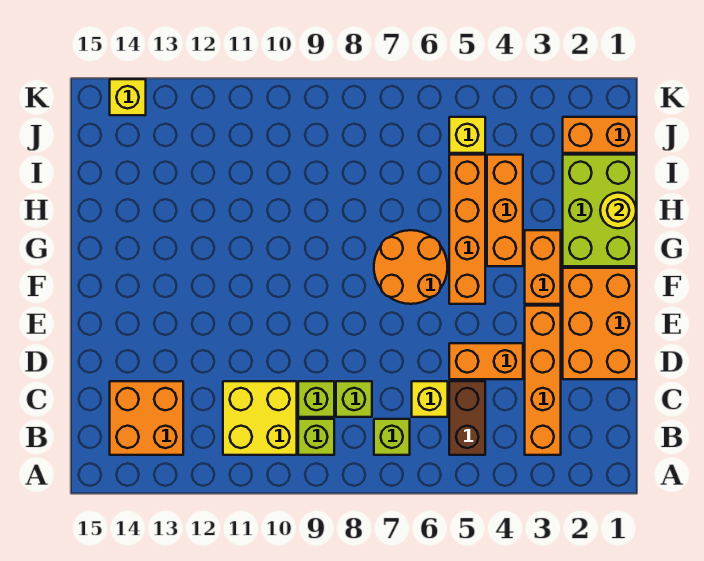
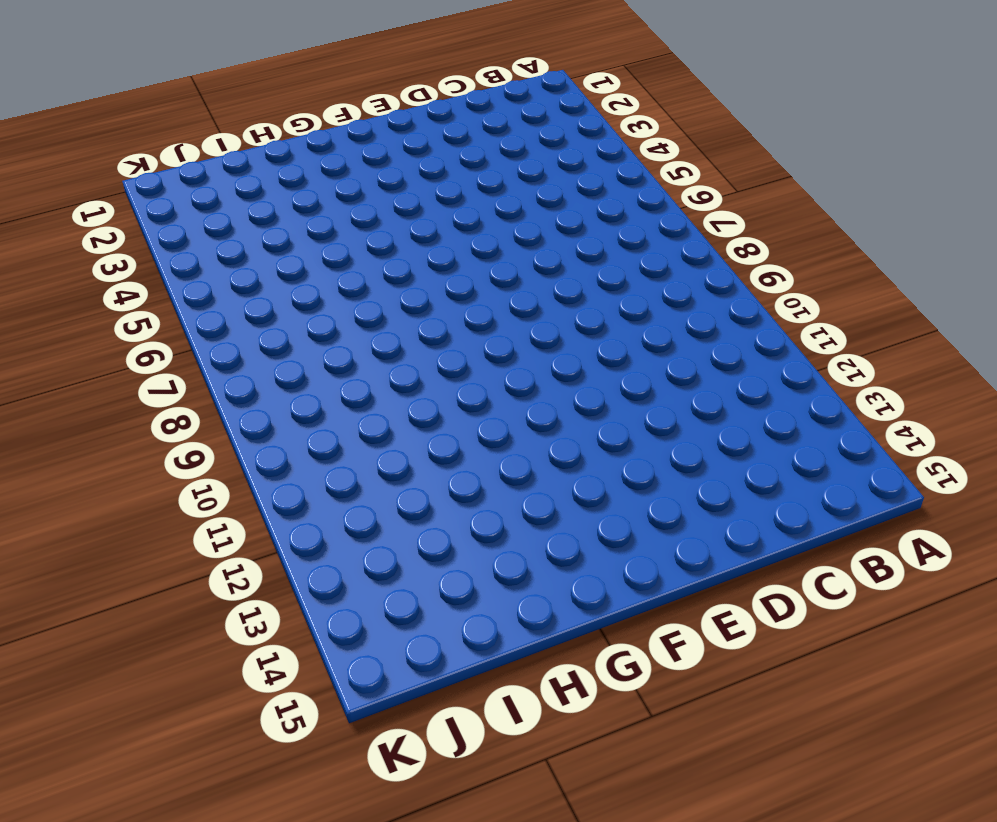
none -> orange 1x4 brick [525,306,561,455]
none -> brown 1x2 brick [449,381,485,455]
none -> lime 1x1 brick [374,419,410,455]

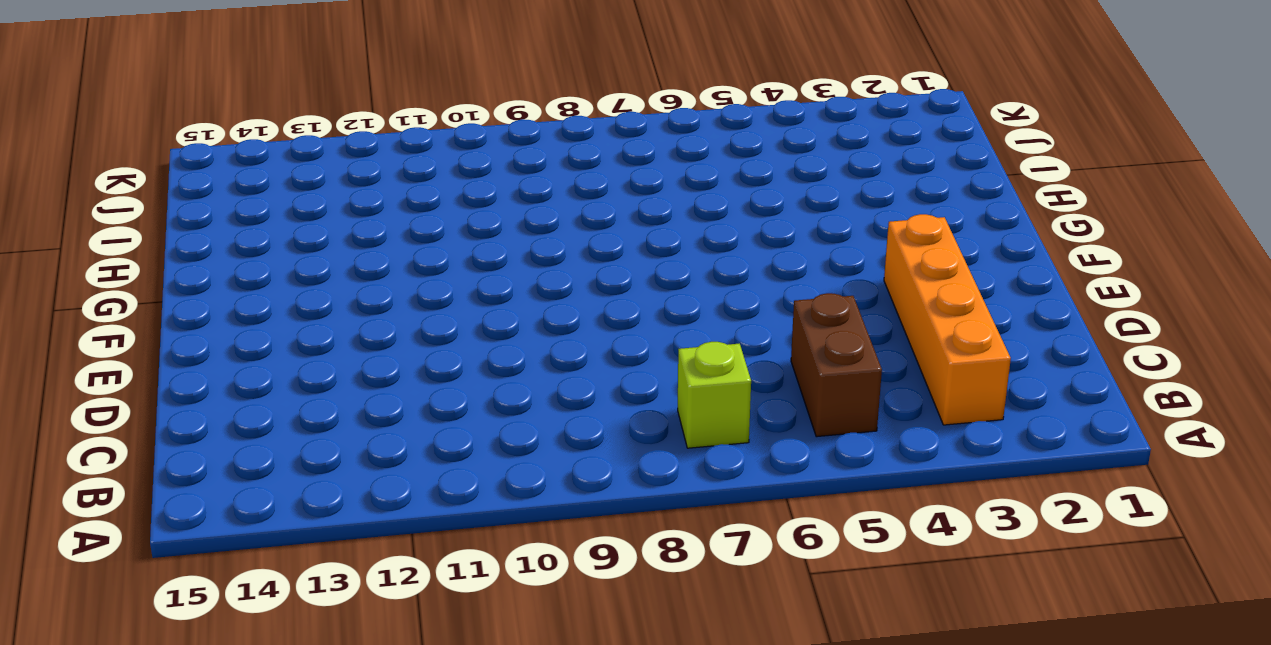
none -> lime 1x1 brick [298,419,334,455]
none -> yellow 2x2 brick [223,381,297,455]
none -> orange 2x2 brick [110,381,183,455]

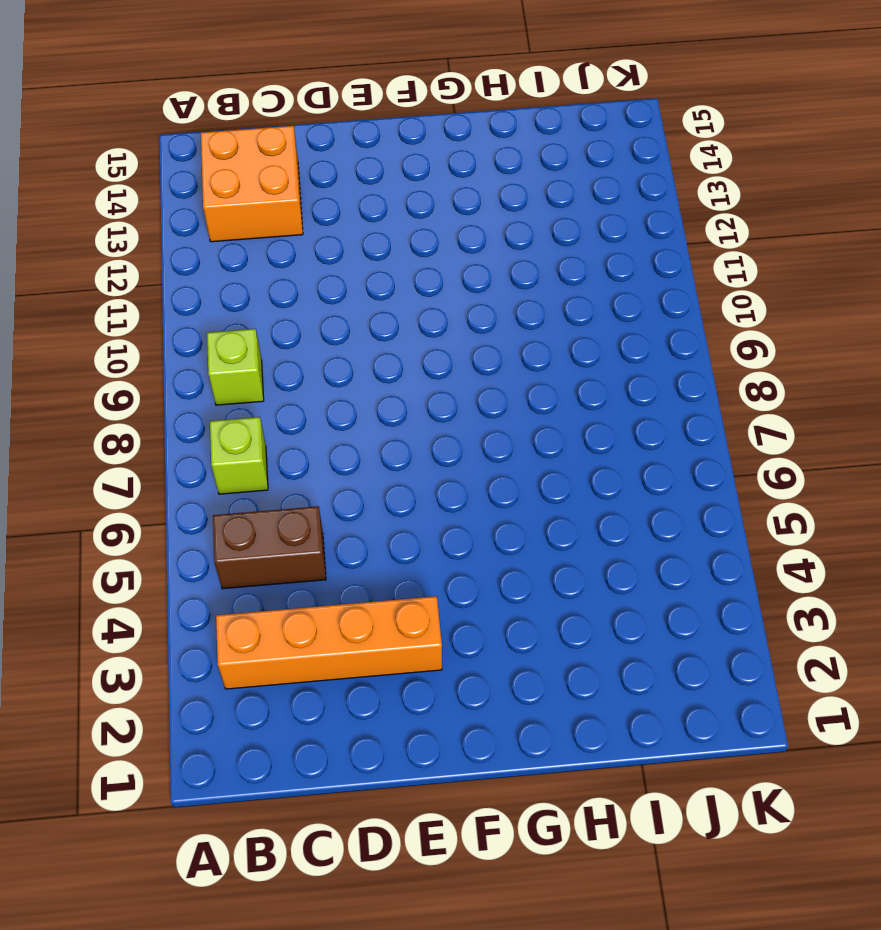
none -> yellow 2x2 brick [223,381,297,455]
none -> yellow 1x1 brick [412,381,448,417]
none -> lime 1x1 brick [336,381,372,417]

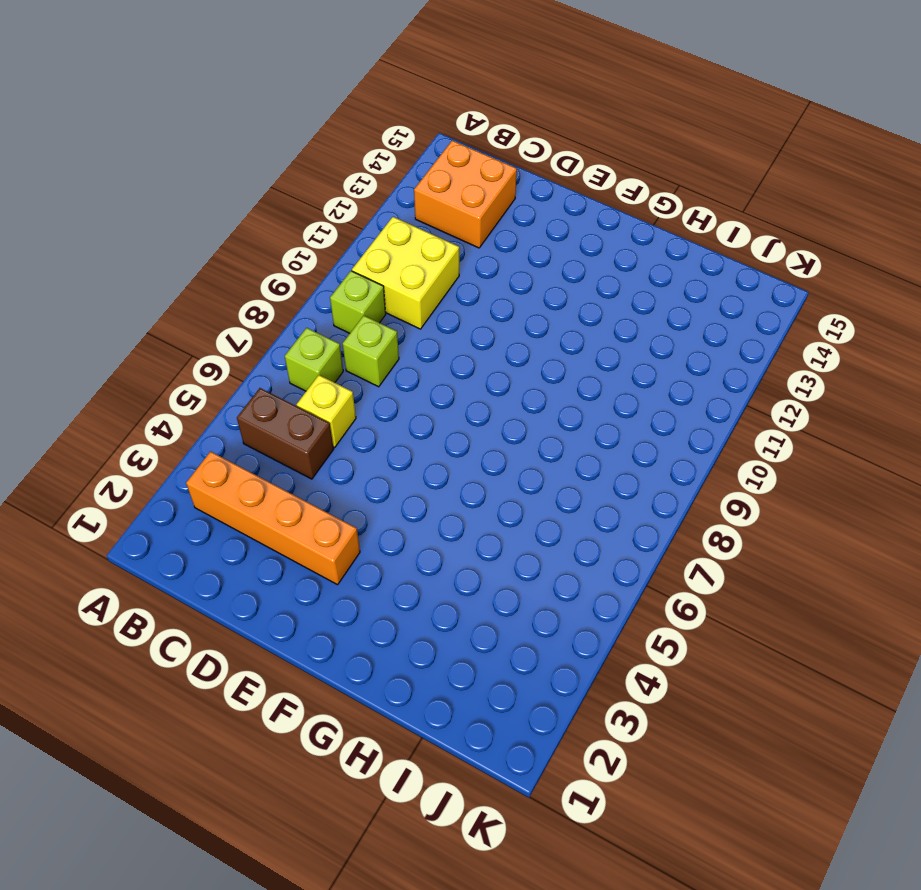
none -> lime 1x1 brick [298,381,334,417]
none -> orange 2x3 brick [563,268,636,379]
none -> orange 1x2 brick [449,343,523,379]

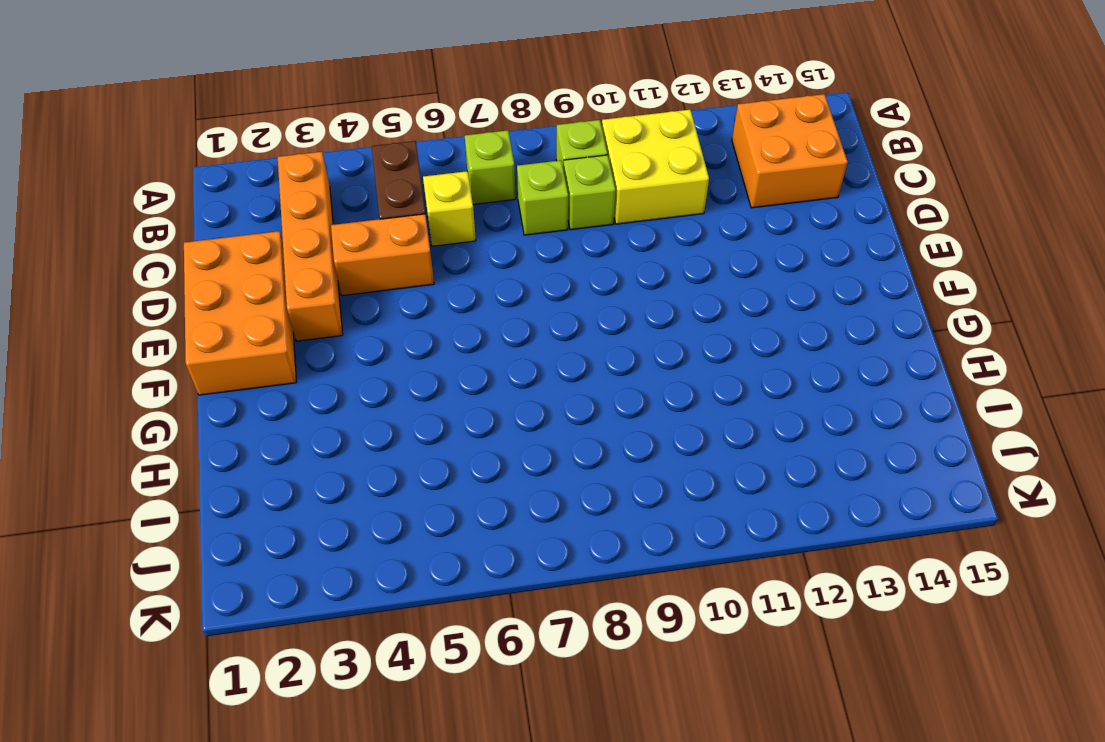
none -> orange 1x2 brick [525,230,561,304]
none -> orange 1x4 brick [449,155,485,304]
none -> orange 2x2 round brick [374,230,447,304]

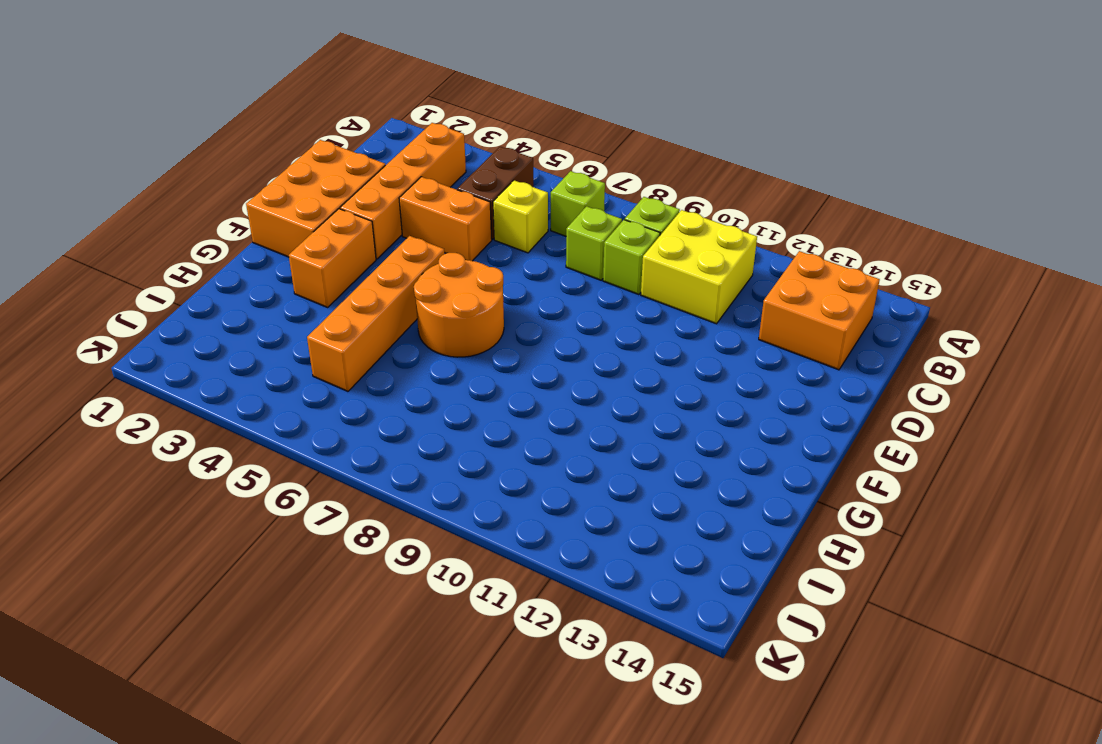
none -> lime 2x3 brick [563,155,636,266]
none -> orange 1x3 brick [487,155,523,266]
none -> orange 1x2 brick [563,117,636,153]

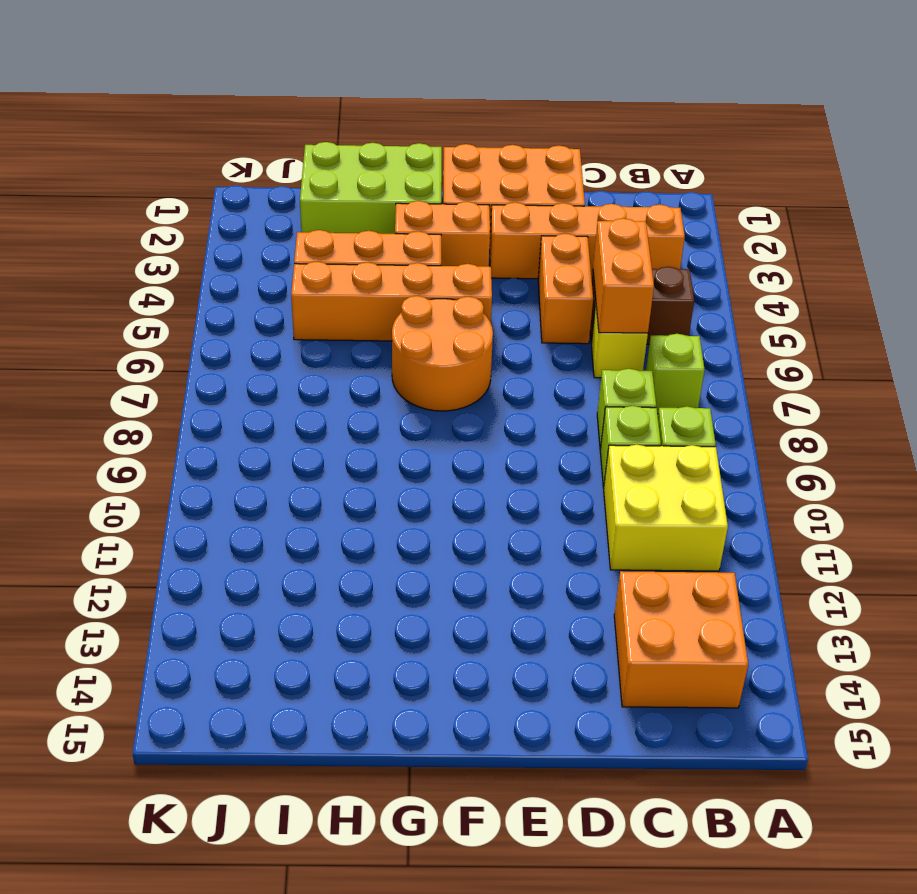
orange 1x2 brick [593,218,654,333] -> orange 1x2 brick moved to [563,117,636,153]
none -> yellow 1x1 brick [449,117,485,153]
none -> yellow 1x1 brick [110,79,146,115]
none -> yellow 1x1 round brick [600,193,636,228]

